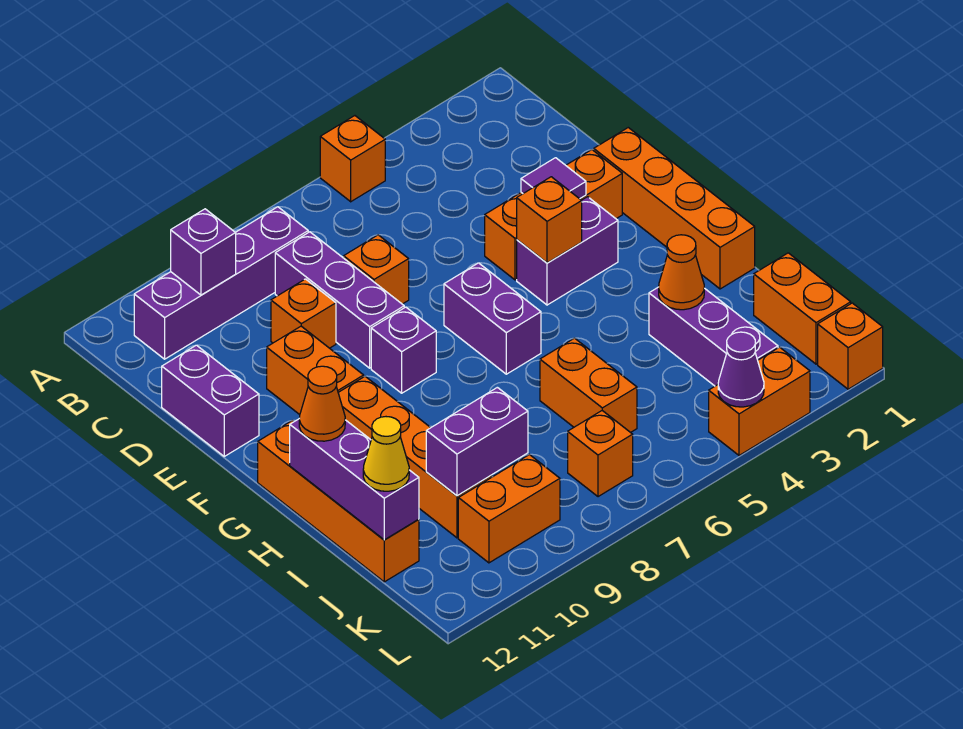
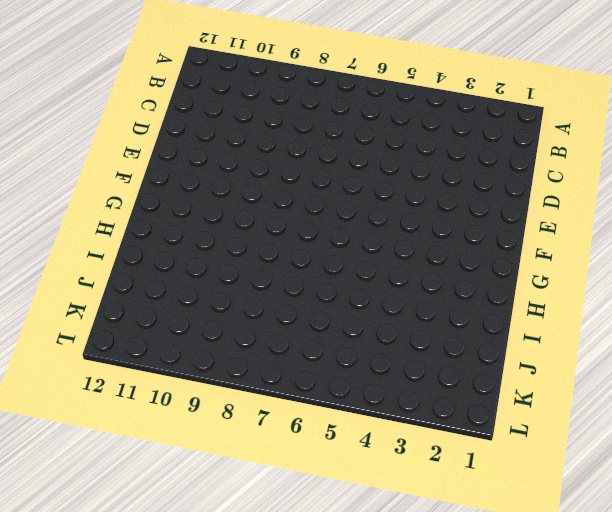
none -> orange 1x1 brick [320,116,385,202]
none -> purple 1x4 brick [134,207,308,359]
none -> purple 1x3 brick [275,232,405,368]
none -> orange 1x1 brick [344,235,409,304]

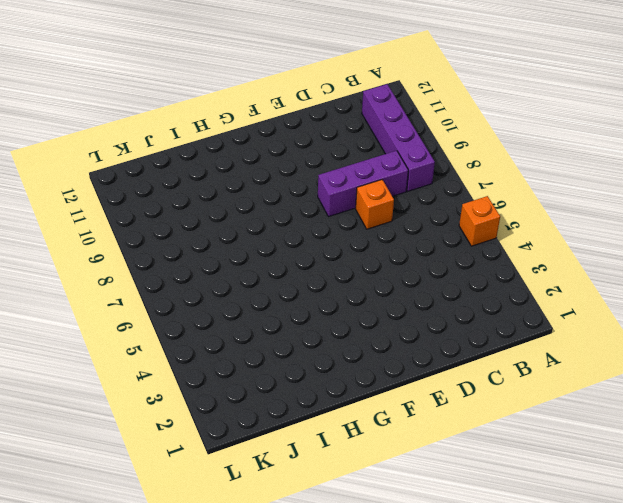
none -> orange 1x1 brick [271,279,336,348]
none -> purple 1x2 brick [162,345,259,456]
none -> orange 1x4 brick [594,128,755,289]
none -> orange 1x3 brick [485,150,622,280]

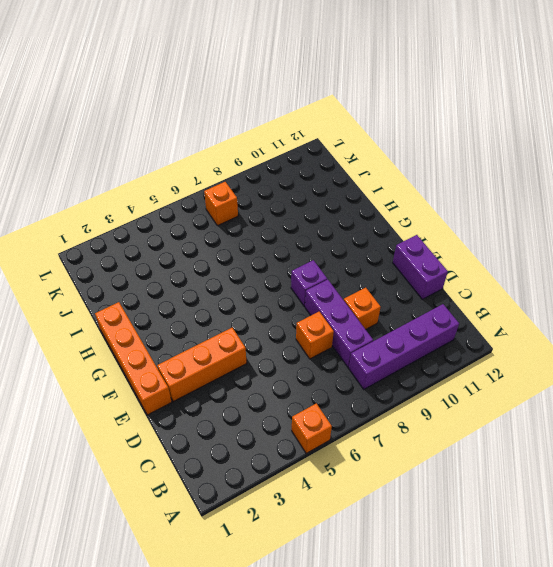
none -> orange 1x2 brick [267,326,364,415]
none -> purple 1x2 brick [517,197,618,305]
none -> purple 1x2 brick [444,263,541,374]
none -> orange 1x4 brick [338,376,492,538]

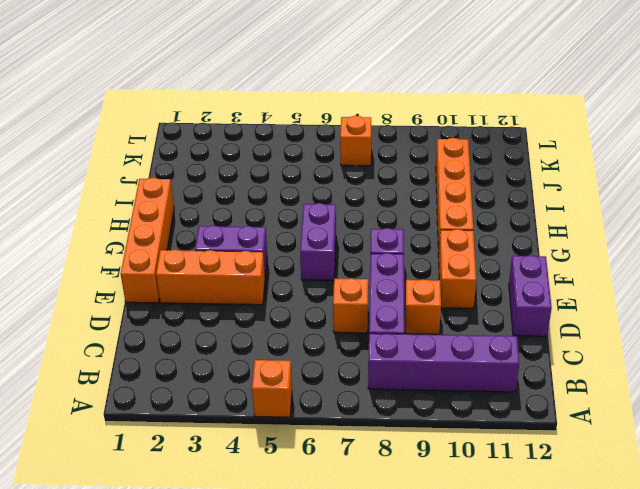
none -> orange 1x4 brick [258,420,419,582]
none -> purple 1x3 brick [649,287,778,386]
none -> orange 1x2 brick [540,338,637,433]
none -> orange 1x2 brick [754,253,851,364]

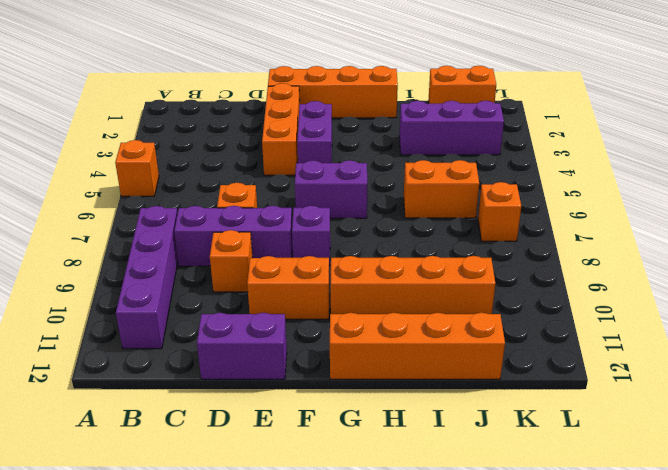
none -> orange 1x2 brick [458,455,560,563]
none -> orange 1x1 brick [818,303,883,389]
none -> orange 1x2 brick [709,347,810,455]
none -> purple 1x1 brick [171,209,236,295]

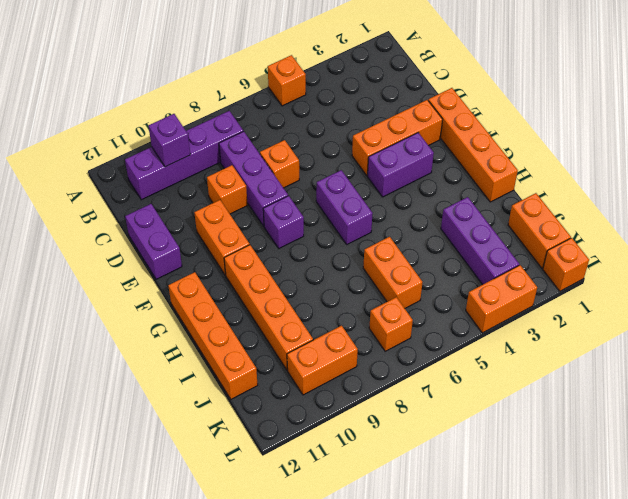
none -> purple 1x1 tile [521,158,586,199]
none -> orange 1x1 brick [517,177,582,263]
none -> purple 1x3 brick [290,419,419,540]
none -> orange 1x1 cone [659,235,704,310]

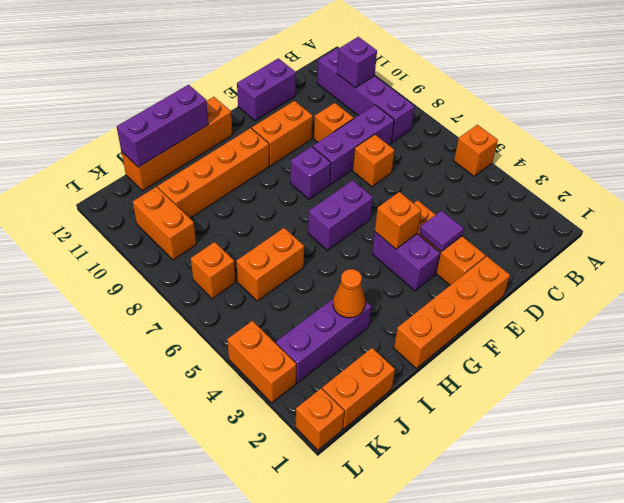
none -> purple 1x2 brick [426,387,528,496]
none -> purple 1x1 cone [718,332,764,407]
none -> orange 1x1 cone [299,366,345,441]
none -> yellow 1x1 cone [363,417,409,491]

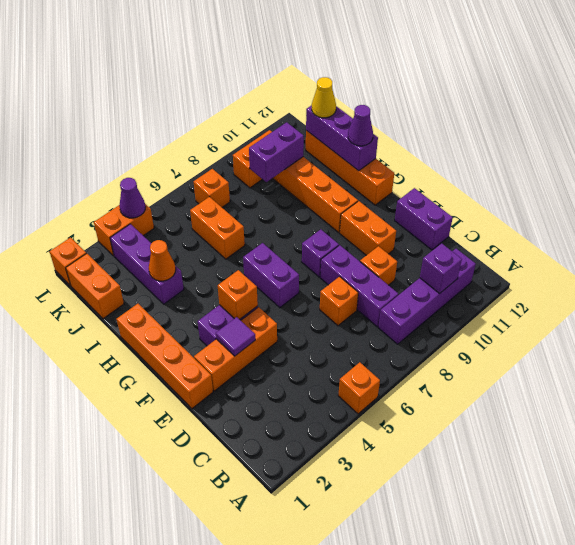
purple 1x1 cone [348,105,373,146] -> orange 1x1 cone [299,366,345,441]

